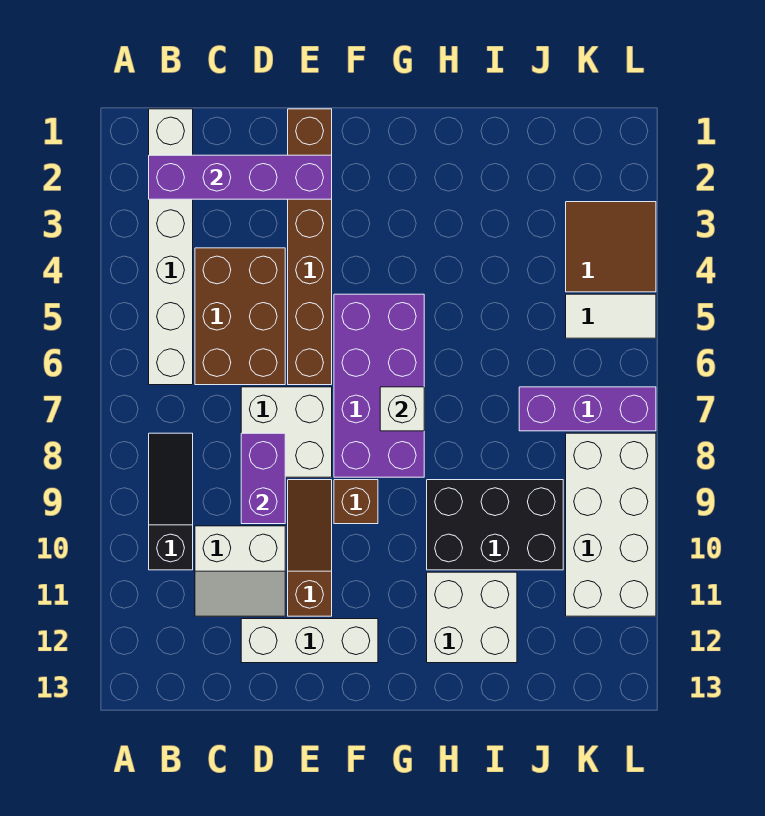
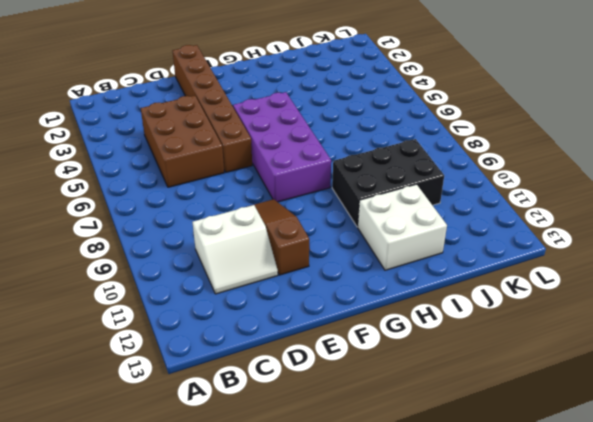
none -> white 1x6 brick [149,109,193,385]
none -> black 1x3 slope [149,433,193,570]
none -> white 2x2 brick [241,387,332,477]

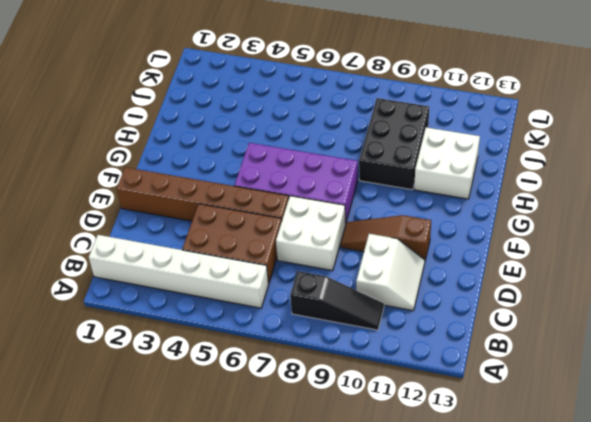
black 1x3 slope [290,271,384,330] -> black 1x3 slope turned to [149,433,193,570]
none -> white 1x3 brick [241,619,378,663]
none -> brown 1x1 brick [334,480,378,524]
none -> purple 1x3 brick [519,387,656,431]

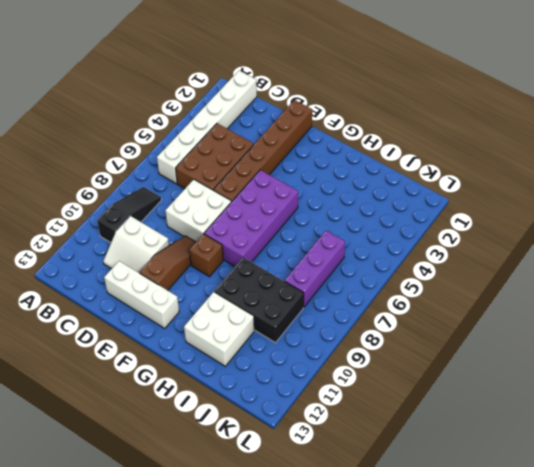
purple 1x3 brick [285,231,345,307] -> purple 1x3 brick turned to [519,387,656,431]
none -> brown 2x2 tile [566,202,656,292]
none -> white 1x2 tile [566,294,656,338]
none -> white 2x4 brick [566,433,656,616]

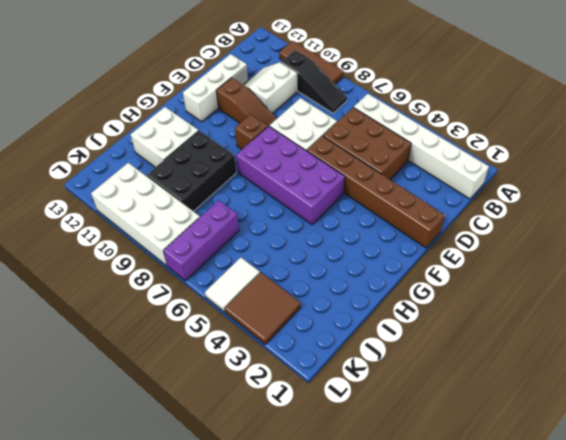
brown 1x3 tile [279,41,344,84] -> none
none -> purple 1x4 brick [149,155,332,199]
none -> purple 1x2 brick [241,433,285,524]
none -> white 1x1 brick [380,387,424,431]

